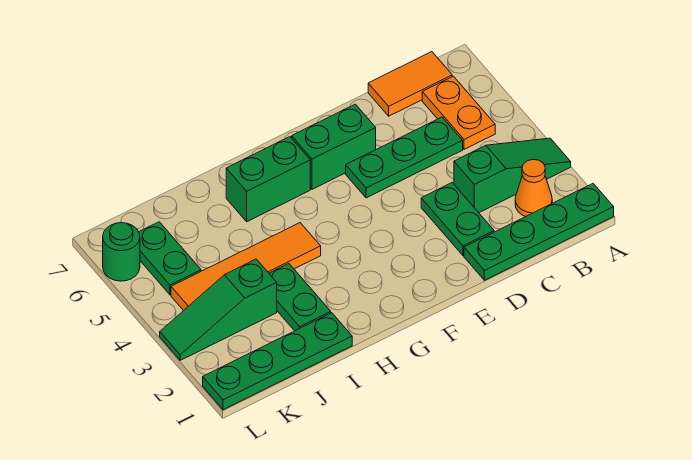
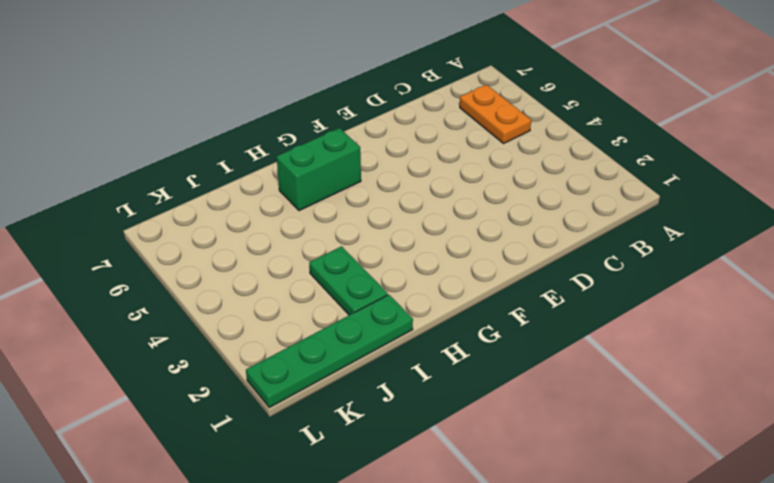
none -> green 1x4 plate [464,184,614,280]
none -> green 1x3 slope [454,138,571,213]
none -> orange 1x1 cone [515,159,552,217]

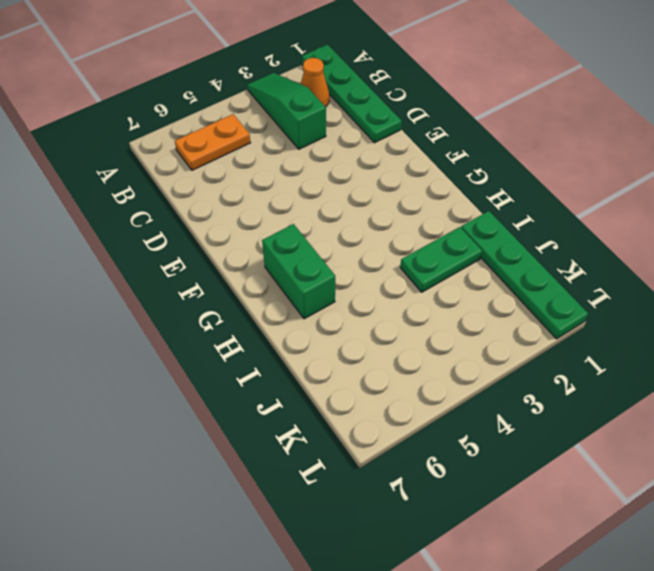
none -> orange 1x2 tile [368,52,452,116]
none -> green 1x3 plate [346,117,463,198]
none -> green 1x2 plate [421,183,494,256]

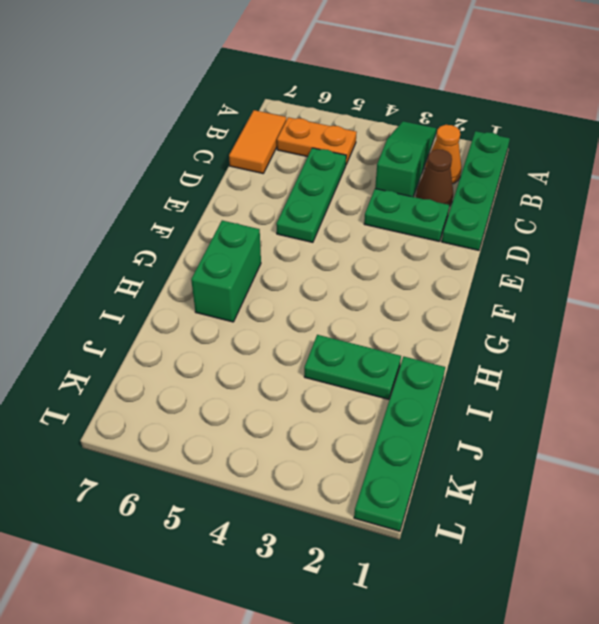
brown 1x1 cone [416,150,453,206] -> none
none -> green 1x2 brick [292,104,376,189]
none -> orange 1x4 tile [171,223,321,311]
none -> green 1x3 slope [160,259,277,360]

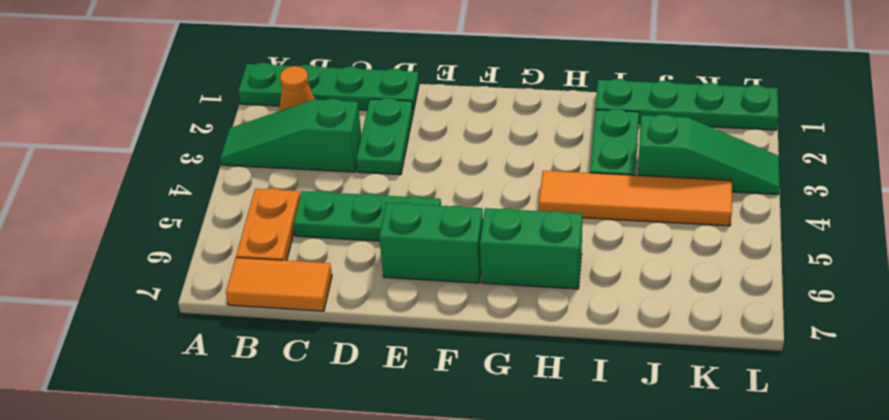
none -> green 1x2 plate [139,222,201,295]
none -> green 1x1 round brick [103,222,140,281]

